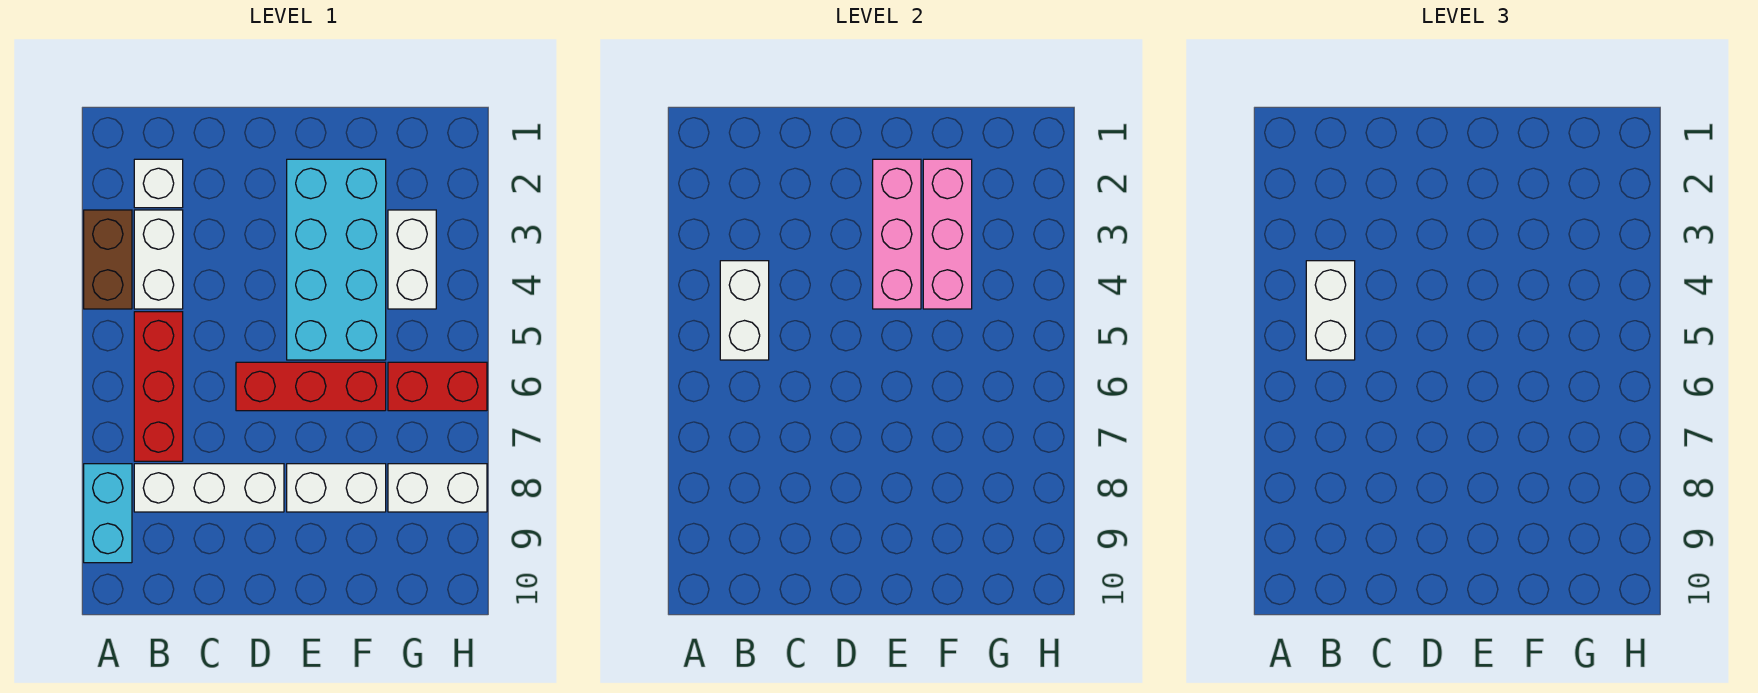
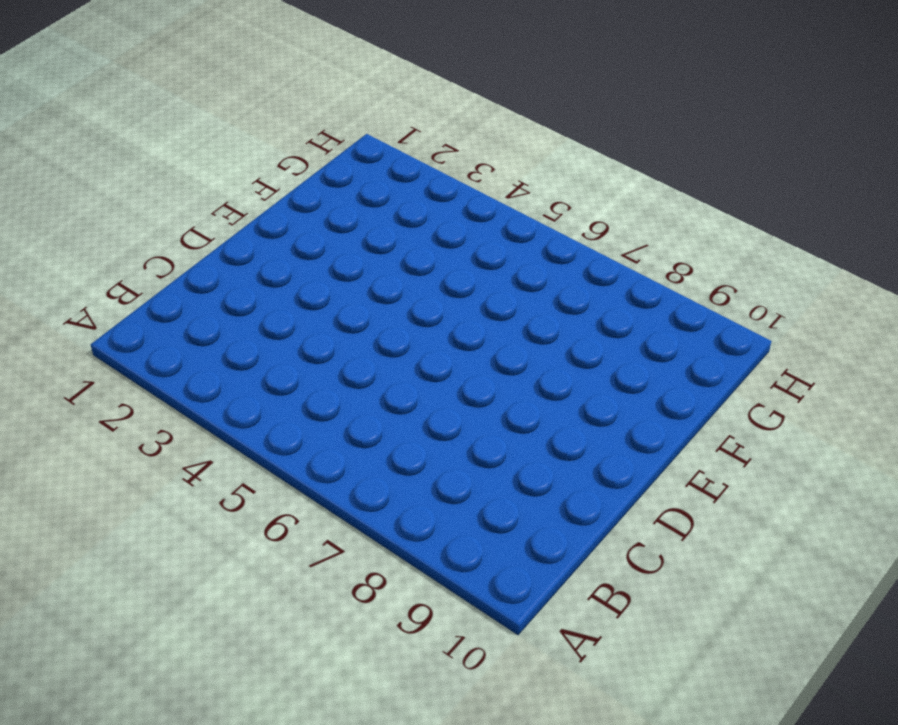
none -> brown 1x2 brick [84,210,132,309]
none -> cyan 1x2 brick [84,464,132,563]
none -> white 1x1 brick [134,159,183,208]

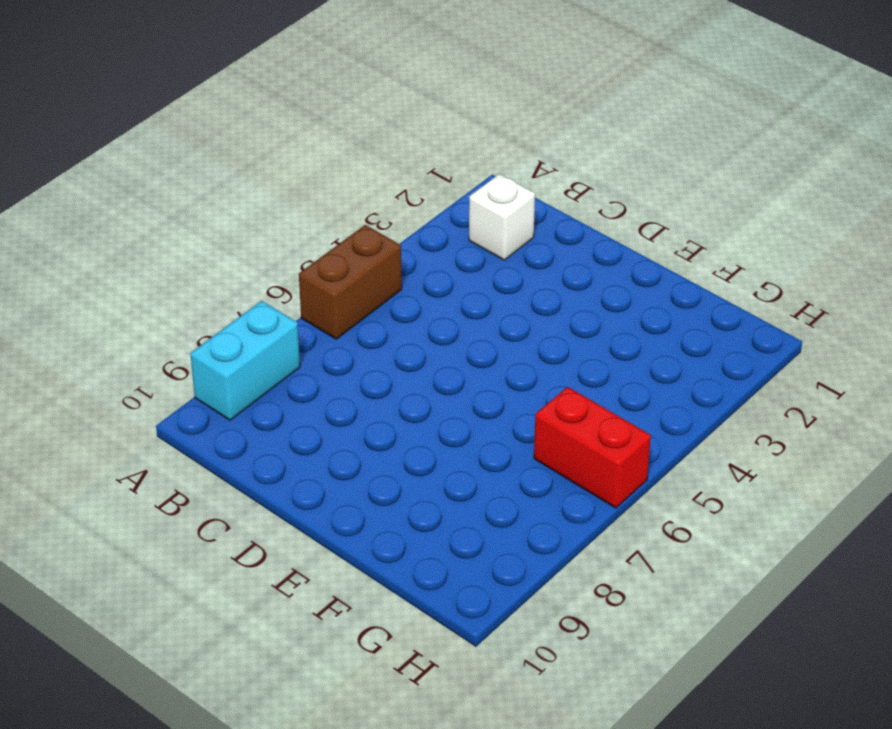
brown 1x2 brick [299,225,402,339] -> brown 1x2 brick moved to [84,210,132,309]
none -> white 1x2 brick [134,210,183,309]
none -> red 1x3 brick [134,312,183,461]
none -> white 1x3 brick [134,464,284,512]

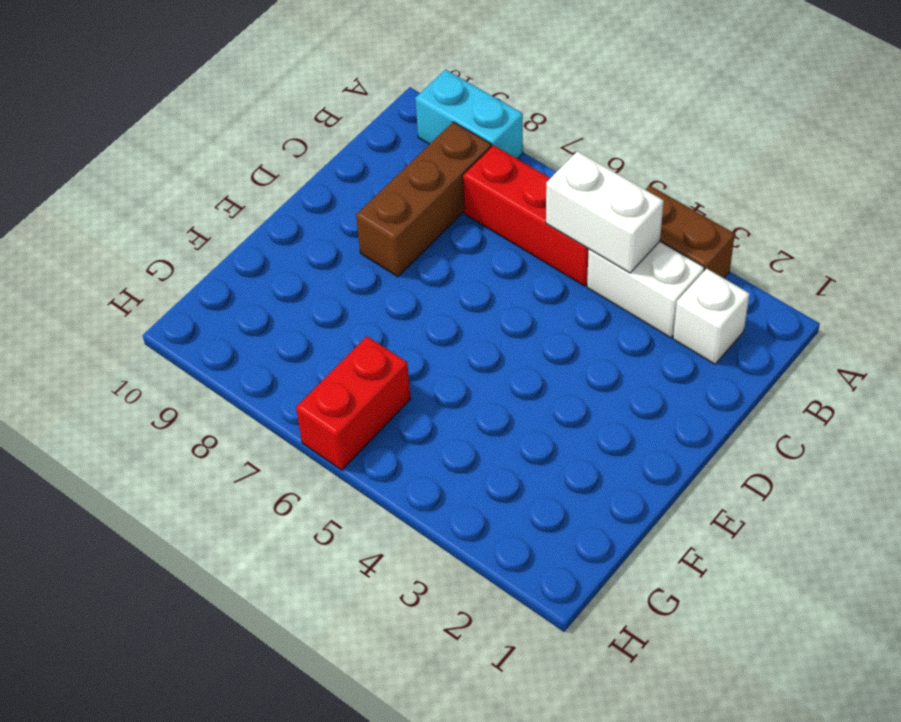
brown 1x3 brick [356,122,491,277] -> white 1x3 brick [134,464,284,512]
none -> red 1x3 brick [236,362,386,411]
none -> cyan 2x4 brick [287,159,386,360]
none -> white 1x2 brick [287,464,386,512]

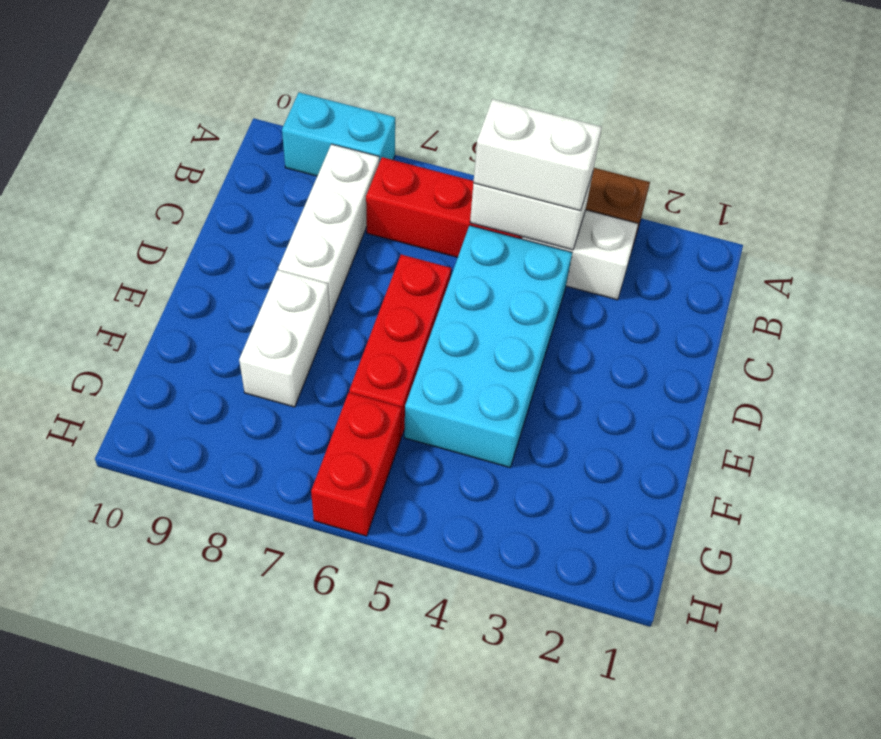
cyan 2x4 brick [404,225,572,467] -> cyan 2x4 brick turned to [287,159,386,360]
none -> white 1x1 brick [134,159,183,208]
none -> white 1x2 brick [388,210,436,309]
none -> white 1x2 brick [388,464,487,512]

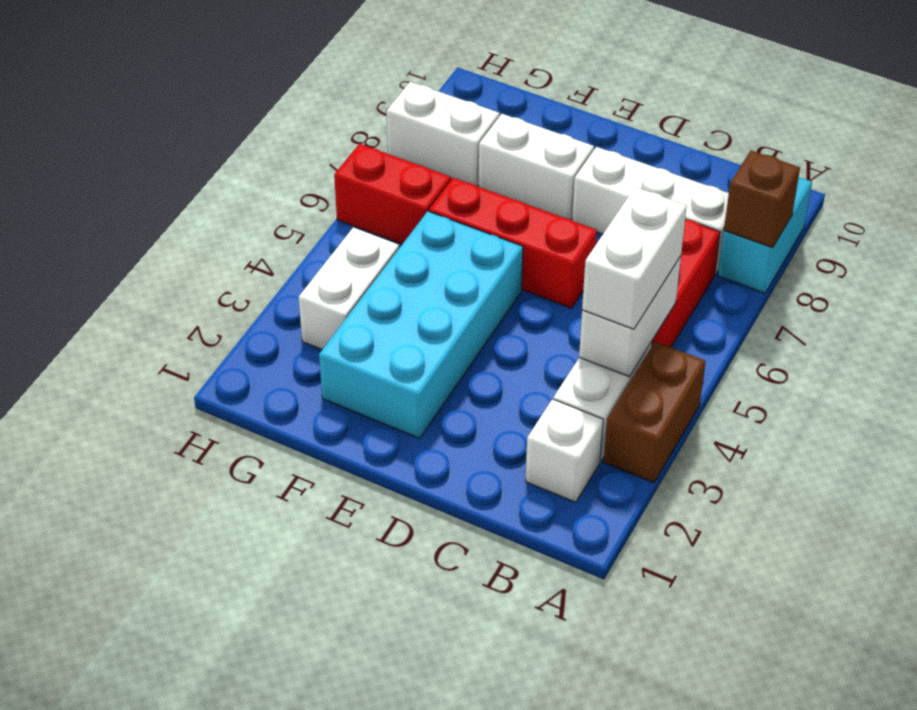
brown 1x1 brick [724,151,800,248] -> none
none -> pink 1x3 brick [873,159,921,309]
none -> pink 1x3 brick [923,159,972,309]

